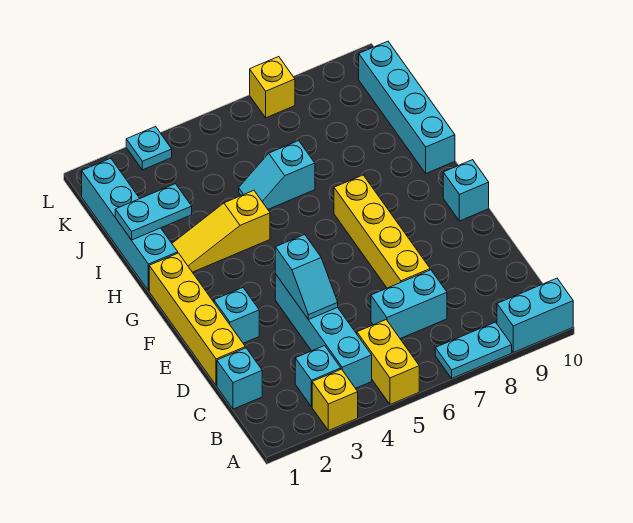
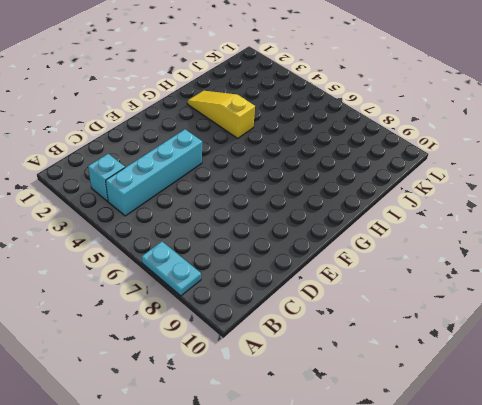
none -> yellow 1x1 brick [312,369,358,431]
none -> yellow 1x2 brick [357,320,419,405]
none -> cyan 1x2 brick [497,278,573,352]

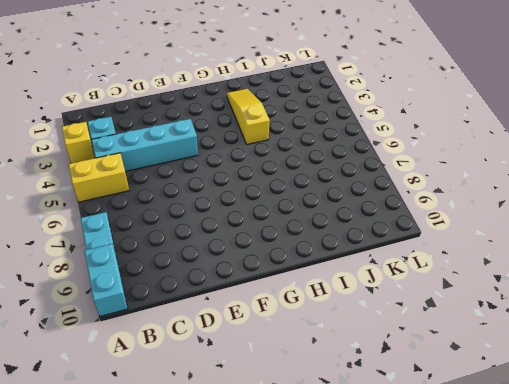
none -> cyan 1x1 brick [217,348,262,409]
none -> cyan 1x2 brick [371,270,447,339]
none -> yellow 1x4 brick [149,253,245,385]

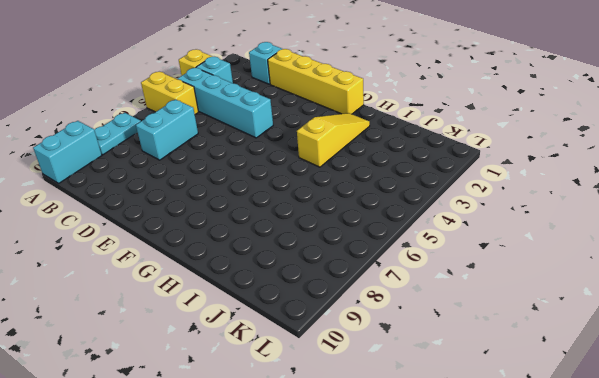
none -> yellow 1x4 brick [334,175,430,288]
none -> cyan 1x1 brick [214,288,259,343]
none -> cyan 1x1 brick [443,160,489,221]

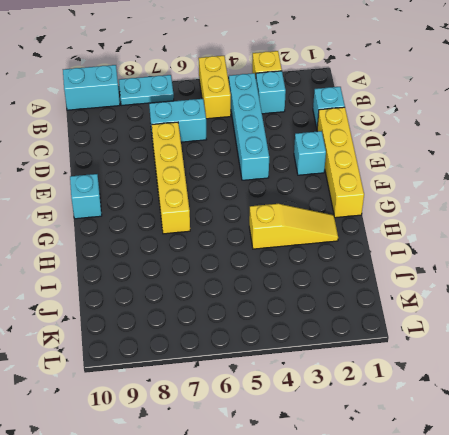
none -> cyan 1x4 brick [82,158,178,291]
none -> cyan 1x4 brick [359,41,455,173]
none -> cyan 1x2 slope [239,141,315,209]

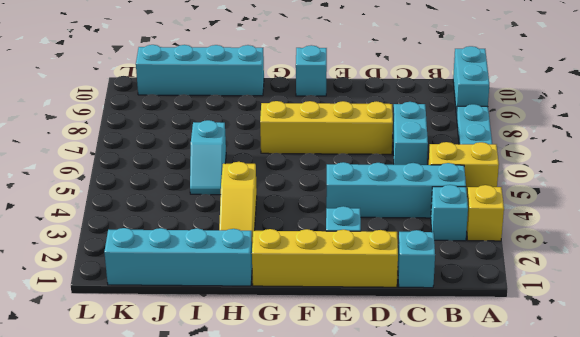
none -> cyan 1x1 plate [126,127,172,170]
none -> yellow 1x1 brick [250,57,295,118]
none -> cyan 1x2 slope [275,235,338,320]

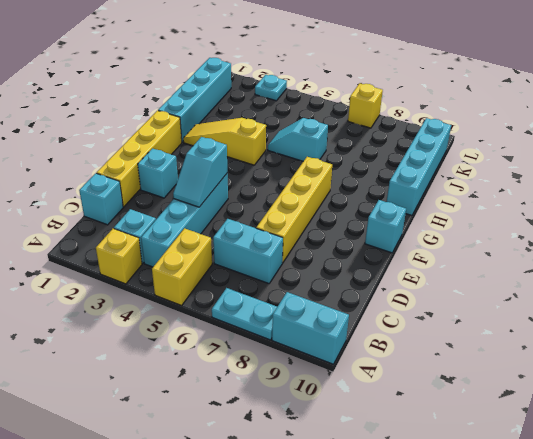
none -> cyan 1x2 plate [115,184,192,240]

